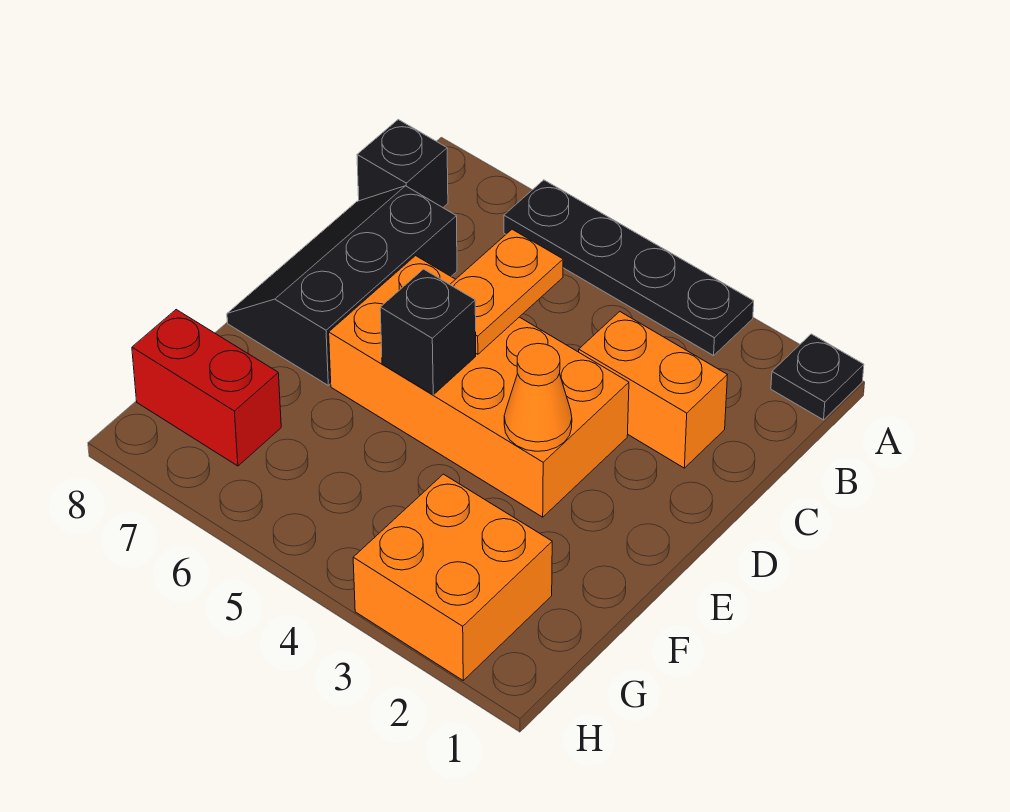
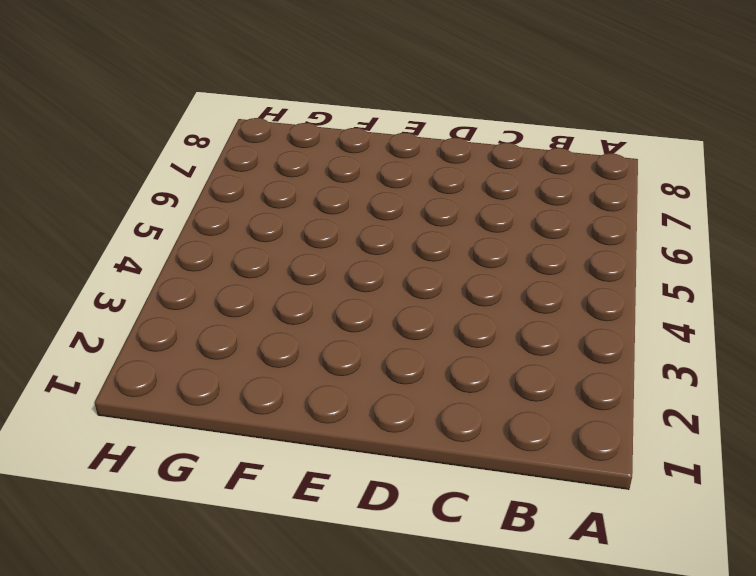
none -> black 1x1 plate [771,334,864,420]
none -> black 1x4 plate [504,180,754,356]

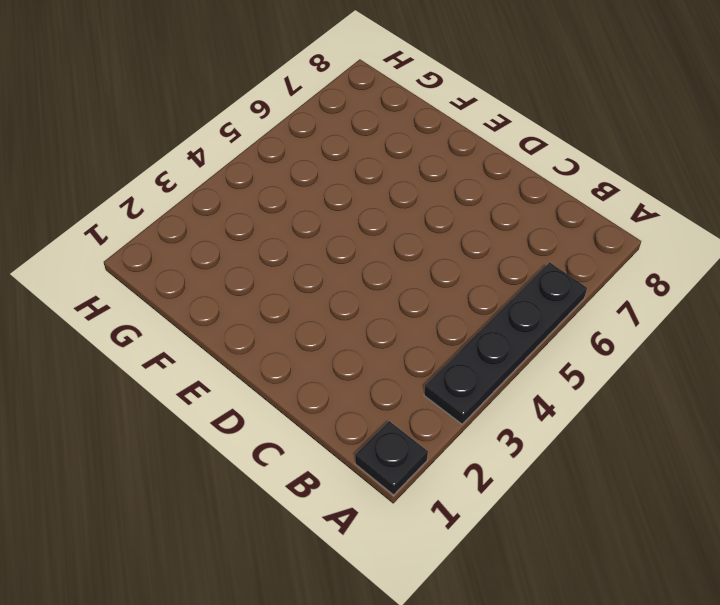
none -> black 1x1 brick [357,120,448,207]
none -> orange 1x2 brick [579,312,727,468]

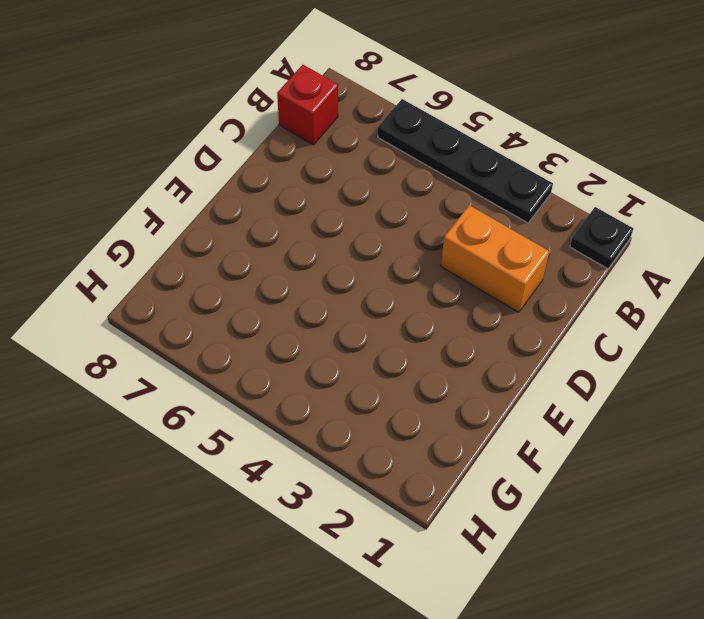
red 1x1 brick [277,65,338,145] -> black 1x1 brick [357,120,448,207]
none -> black 2x3 slope [227,186,457,385]
none -> orange 2x4 brick [329,256,629,517]

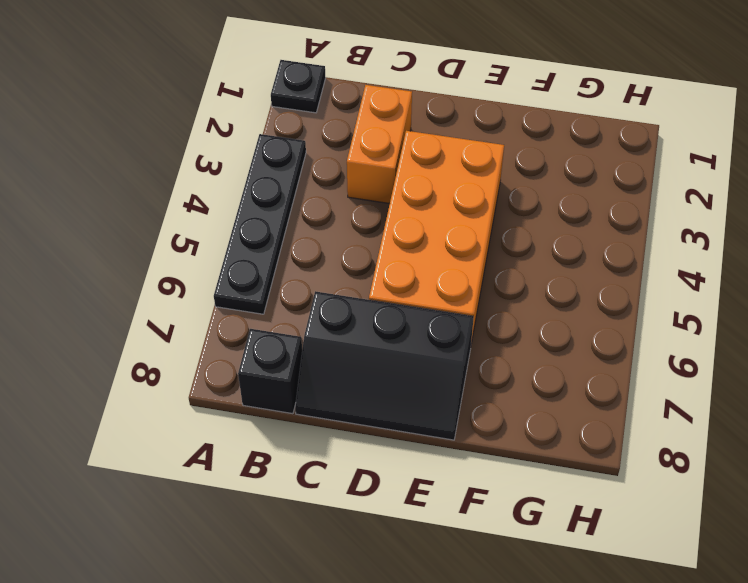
none -> orange 2x2 brick [353,474,552,680]
none -> red 1x2 brick [132,310,281,466]

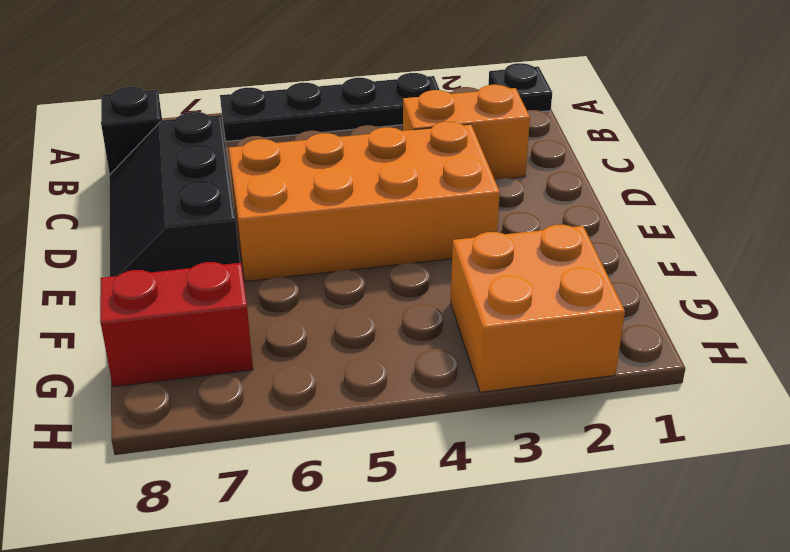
none -> orange 1x2 plate [450,229,563,354]
none -> orange 1x1 cone [504,344,572,451]

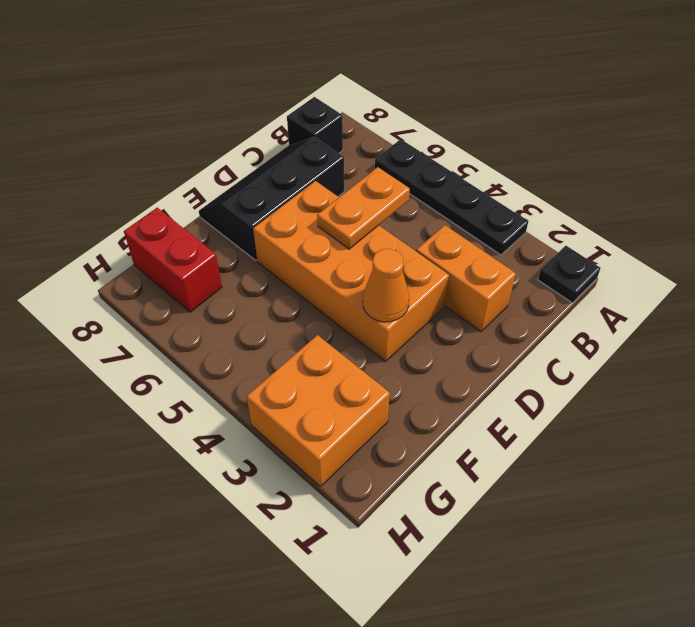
none -> black 1x1 brick [380,269,476,395]

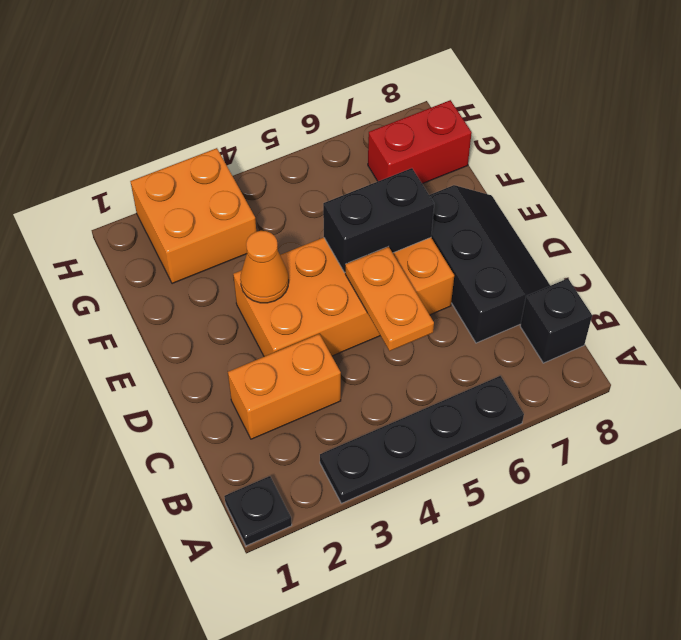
black 1x2 brick [323,168,434,273] -> black 1x1 brick [380,269,476,395]

